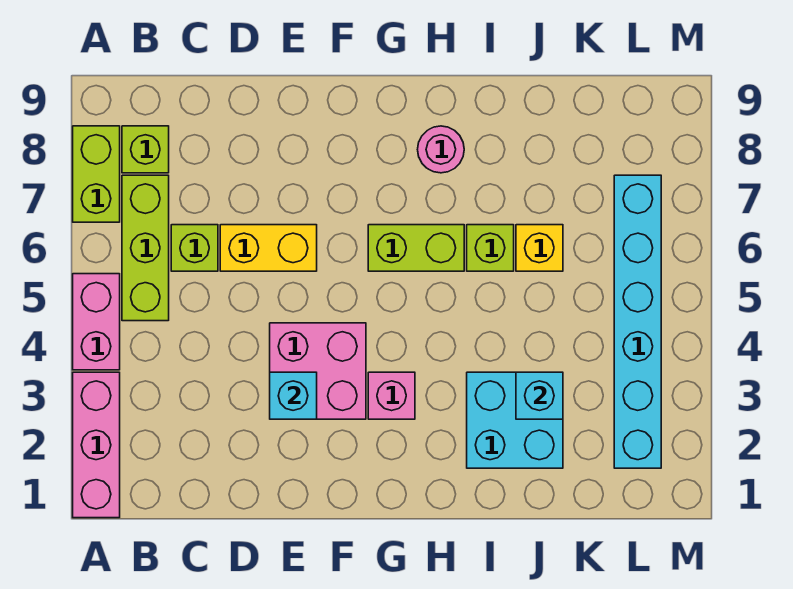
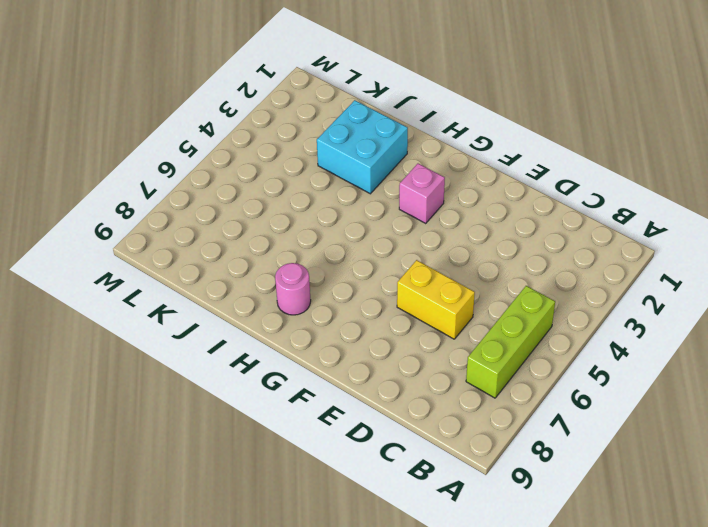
none -> pink 1x3 brick [73,372,120,518]
none -> pink 1x2 brick [73,274,120,370]
none -> lime 1x2 brick [73,126,120,222]

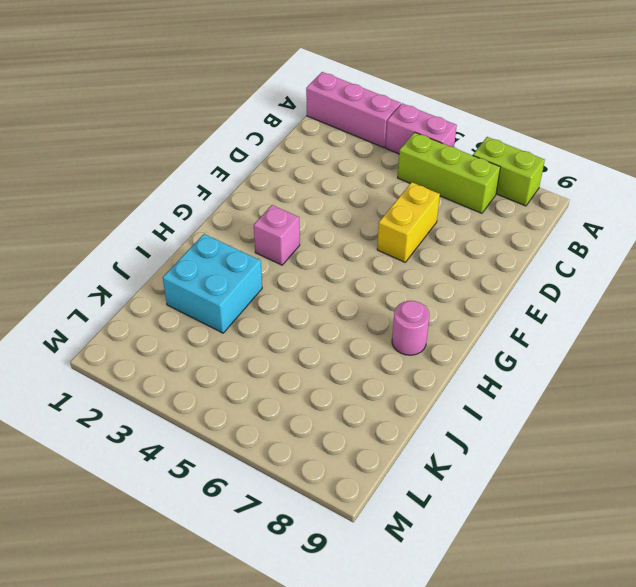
none -> lime 1x1 brick [122,126,169,173]
none -> lime 1x1 brick [171,225,218,271]
none -> pink 2x2 brick [270,323,366,419]

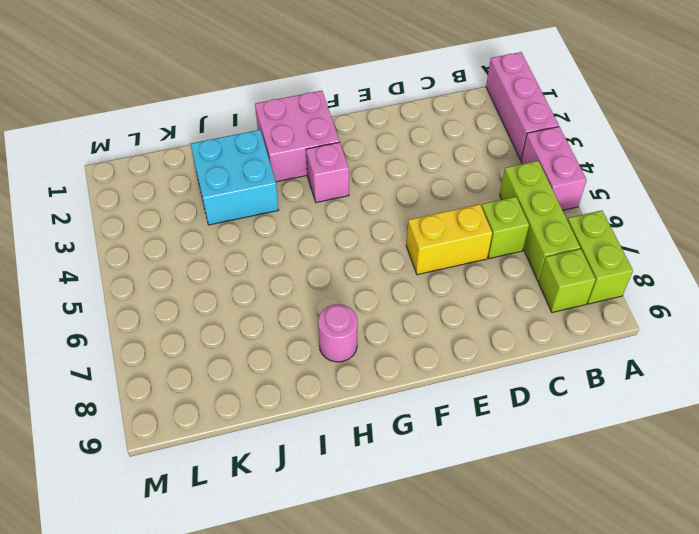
pink 2x2 brick [255,91,340,182] -> pink 2x2 brick moved to [270,323,366,419]
none -> lime 1x2 brick [368,225,464,271]
none -> lime 1x1 brick [467,225,514,271]
none -> yellow 1x1 brick [516,225,563,271]

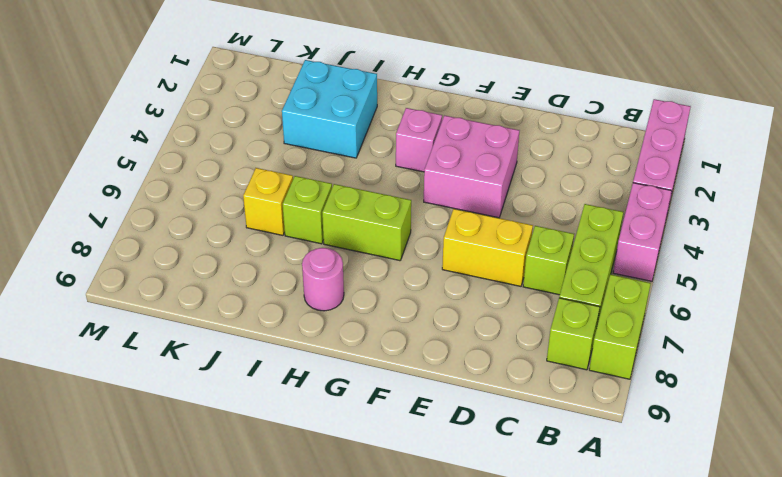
none -> cyan 1x6 brick [614,175,661,468]
none -> cyan 1x1 brick [270,372,317,419]
none -> cyan 1x1 brick [516,372,563,419]

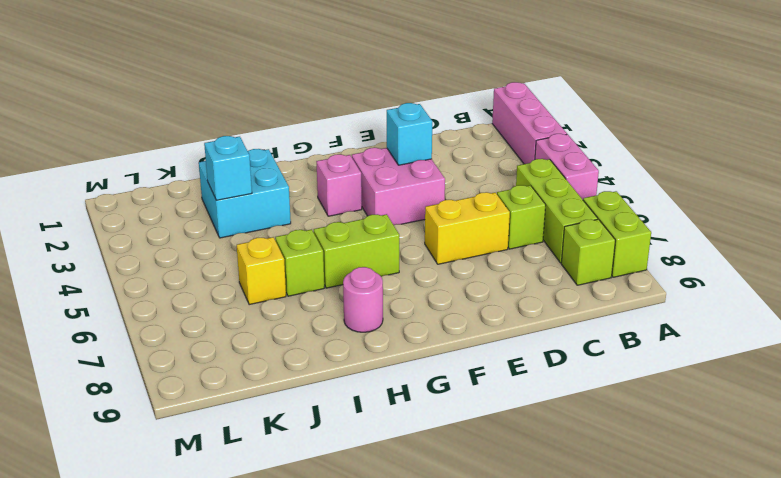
none -> cyan 1x6 brick [614,175,661,468]

